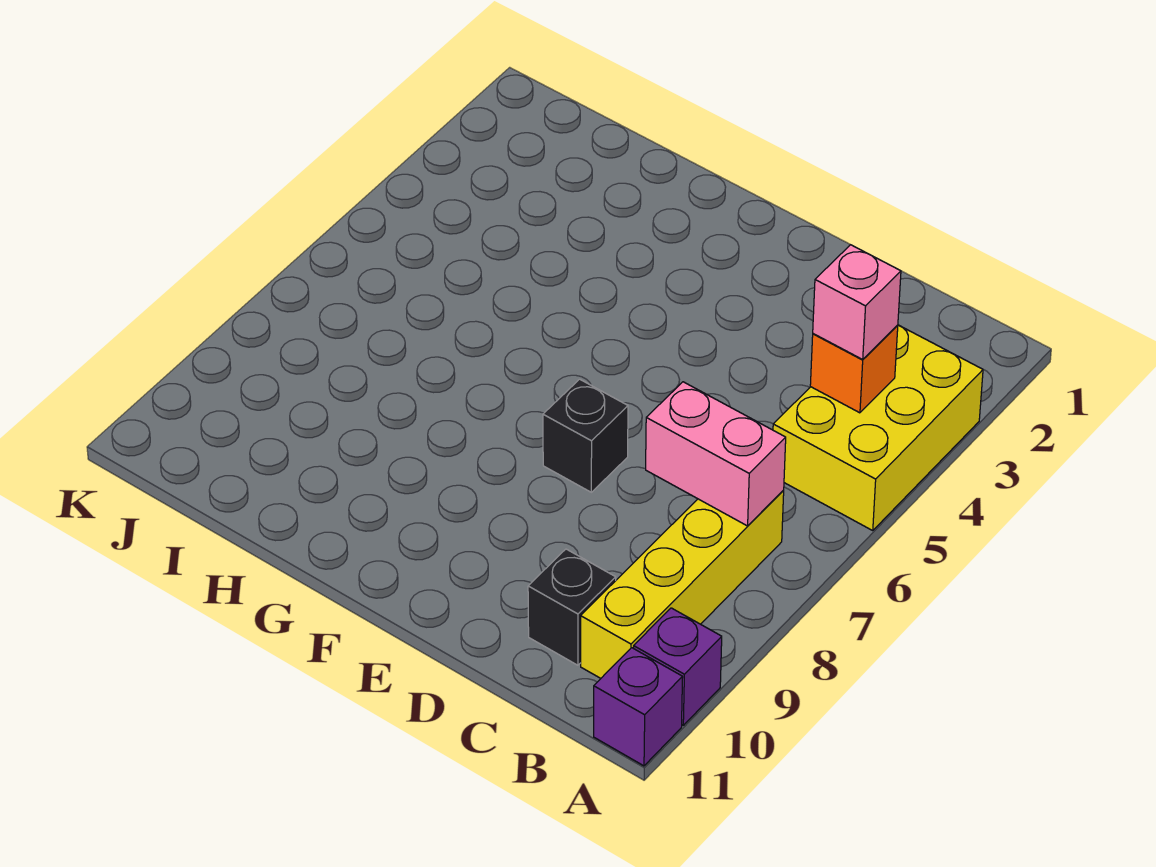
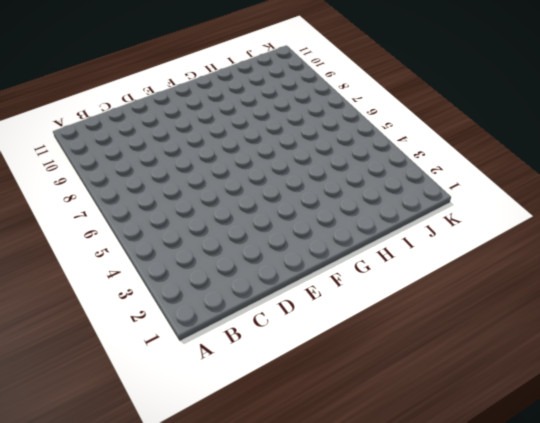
none -> yellow 2x3 brick [773,325,983,530]
none -> purple 1x1 brick [634,608,722,725]

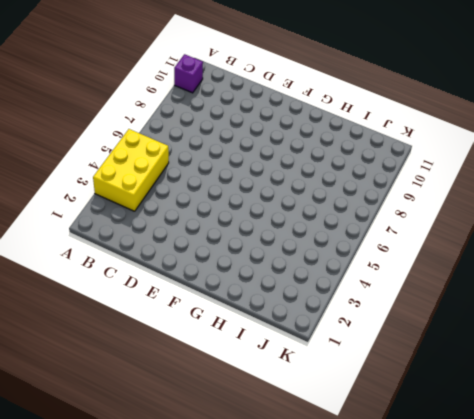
none -> purple 1x1 brick [594,648,683,766]
none -> yellow 1x4 brick [581,491,784,678]

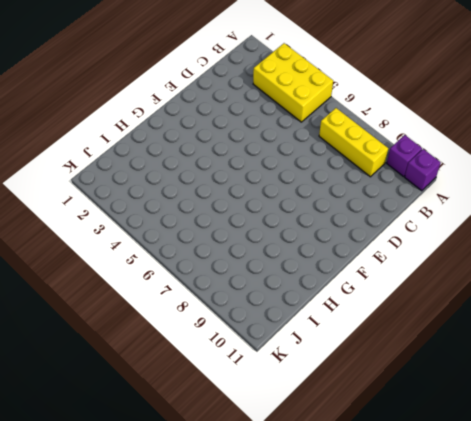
yellow 1x3 brick [319,108,388,177] -> yellow 1x4 brick [581,491,784,678]
none -> black 1x1 brick [528,549,616,665]
none -> black 1x1 brick [543,379,628,492]

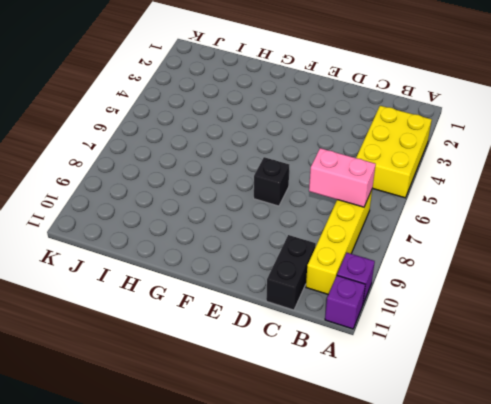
black 1x2 brick [266,235,316,310] -> black 1x1 brick [528,549,616,665]
none -> orange 1x1 brick [810,325,898,413]
none -> pink 1x1 brick [813,245,901,359]

